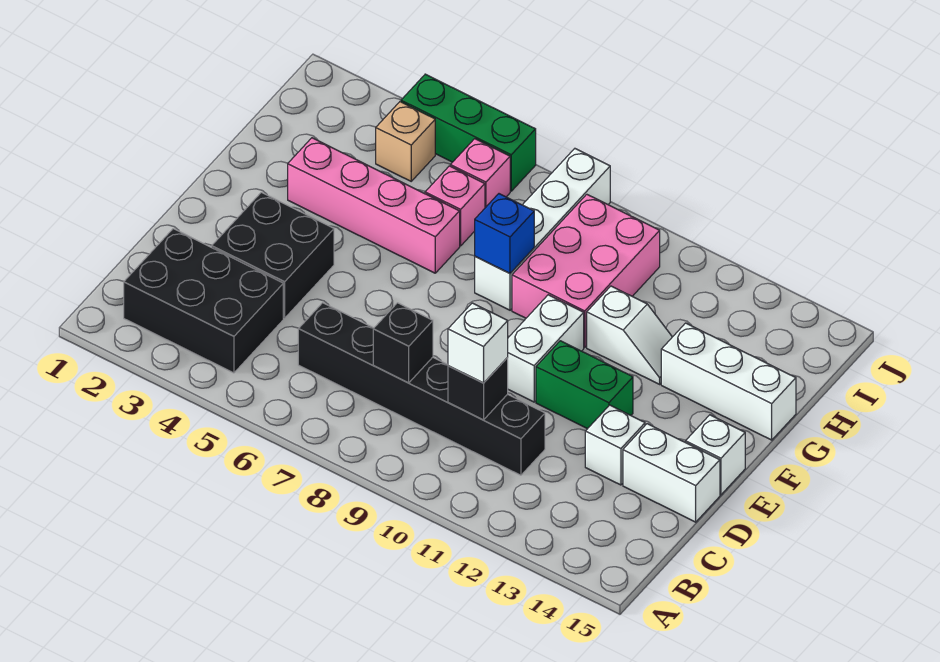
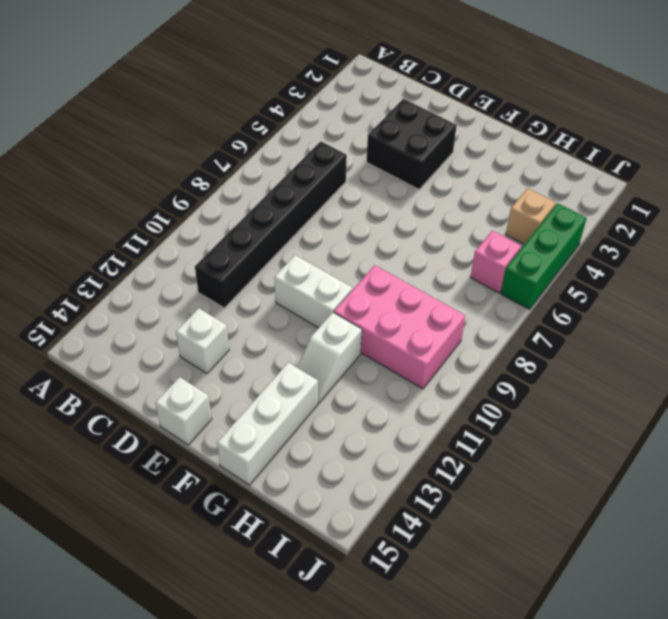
none -> black 2x3 brick [124,229,283,373]
none -> white 1x2 brick [623,424,720,522]
none -> green 1x2 brick [536,341,633,429]

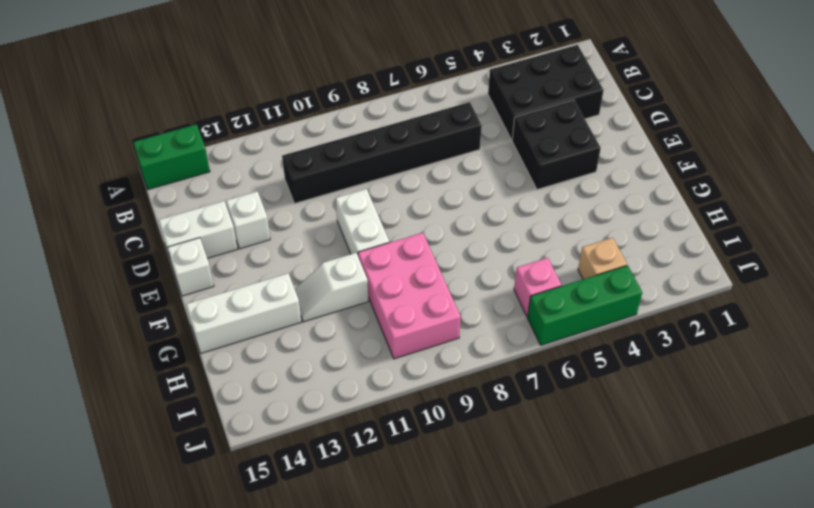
green 1x2 brick [133,124,210,190] -> green 1x2 brick moved to [536,341,633,429]
none -> pink 1x4 brick [288,138,460,273]
none -> white 1x4 brick [475,149,610,310]
none -> pink 1x1 brick [425,166,485,246]

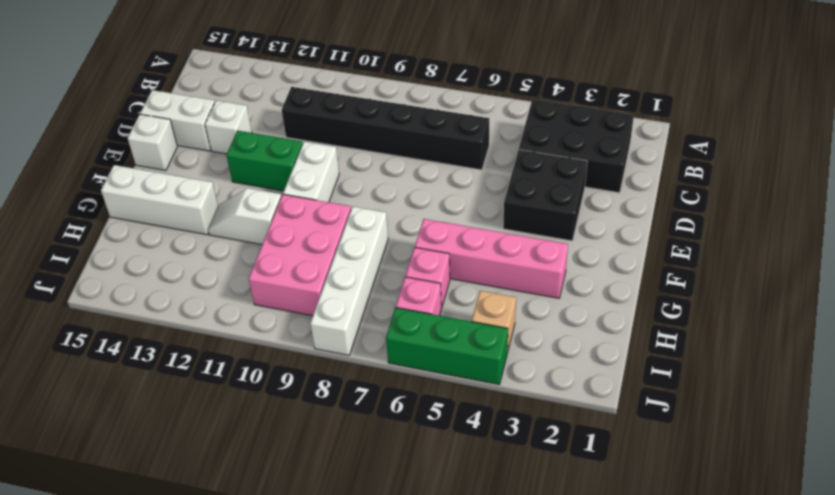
none -> black 1x1 brick [373,303,433,383]
none -> black 1x1 brick [448,358,508,420]
none -> blue 1x1 brick [475,194,534,273]

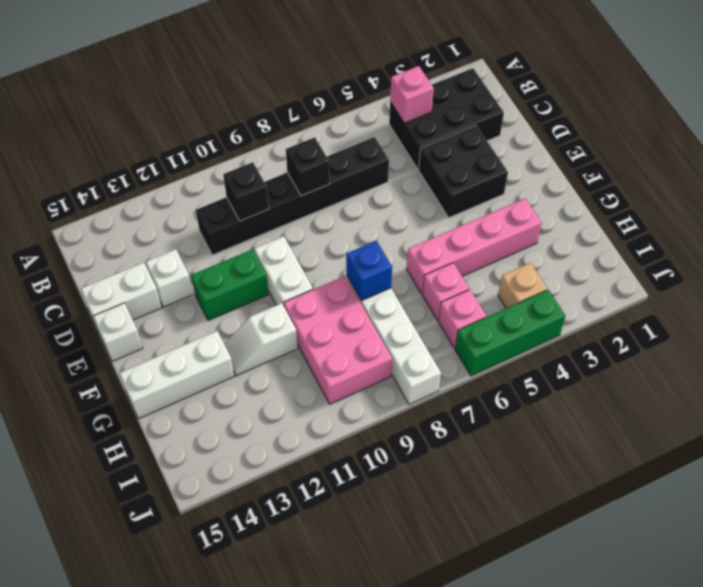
pink 1x1 brick [390,66,434,123] -> none
none -> white 1x1 brick [448,303,508,383]

